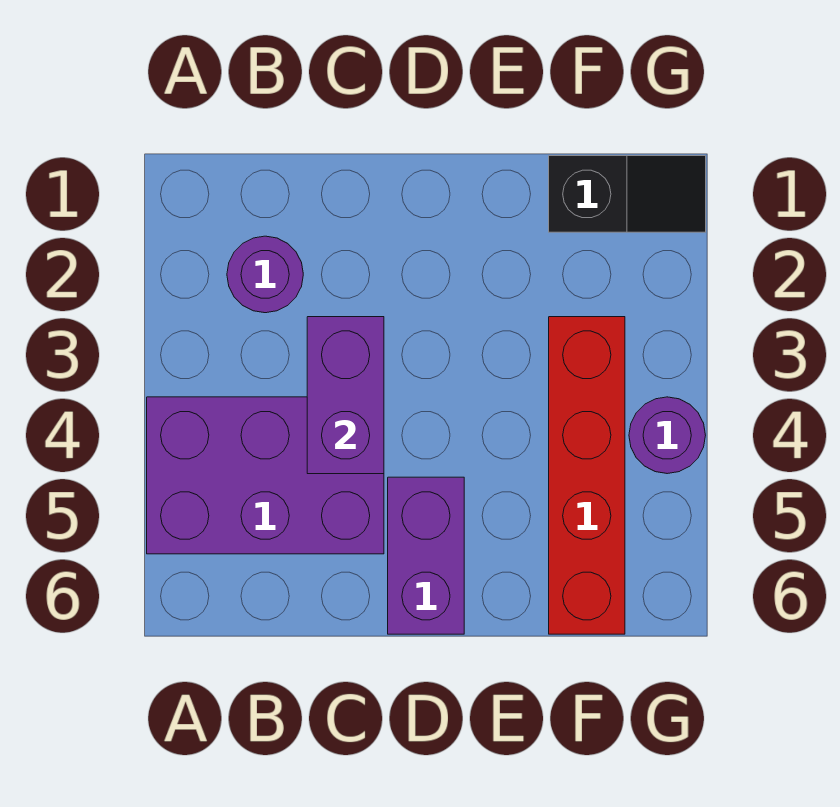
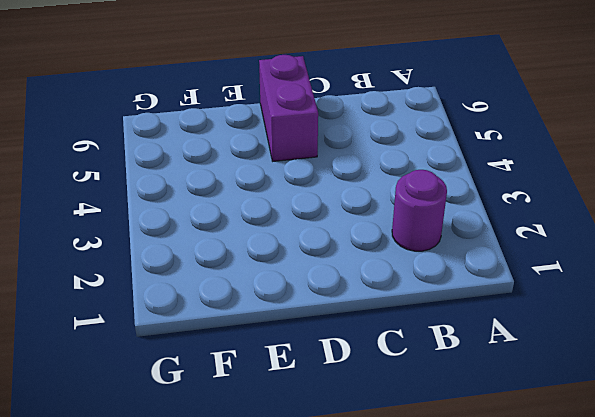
none -> purple 2x3 brick [147,397,384,554]
none -> black 1x2 slope [549,156,706,232]

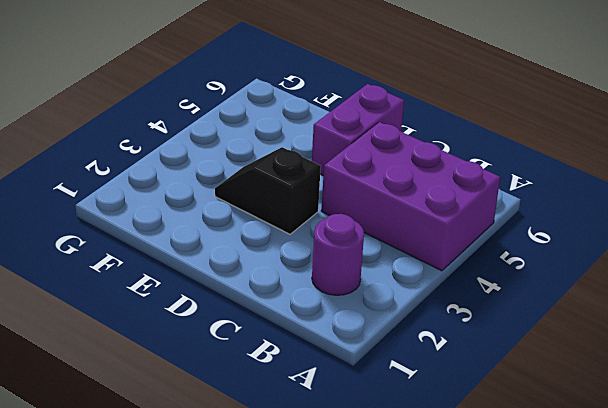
black 1x2 slope [215,147,321,234] -> black 1x2 slope moved to [549,156,706,232]
none -> red 1x4 brick [549,317,625,634]
none -> purple 1x1 round brick [629,397,706,474]

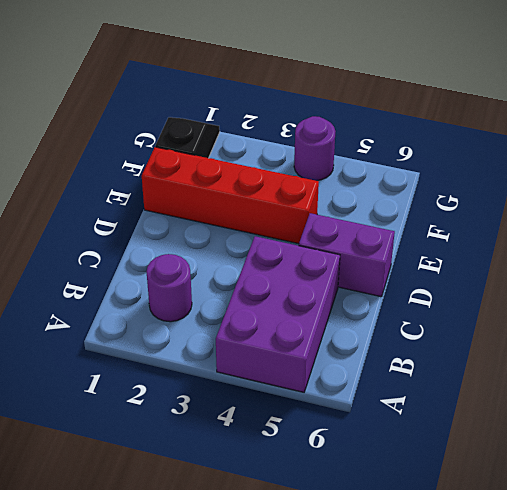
red 1x4 brick [142,147,319,244] -> red 1x4 brick moved to [549,317,625,634]
none -> purple 1x2 brick [307,317,384,474]

